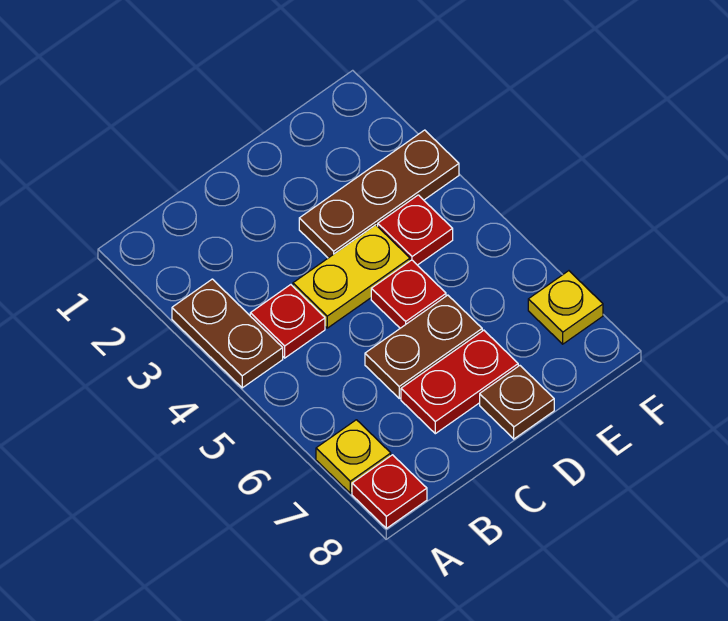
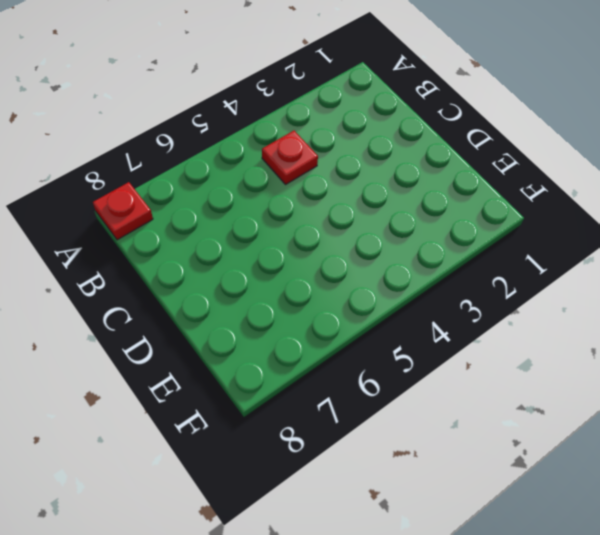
none -> brown 1x2 plate [172,279,283,388]
none -> yellow 1x1 plate [316,420,391,493]
none -> yellow 1x2 plate [293,225,410,328]

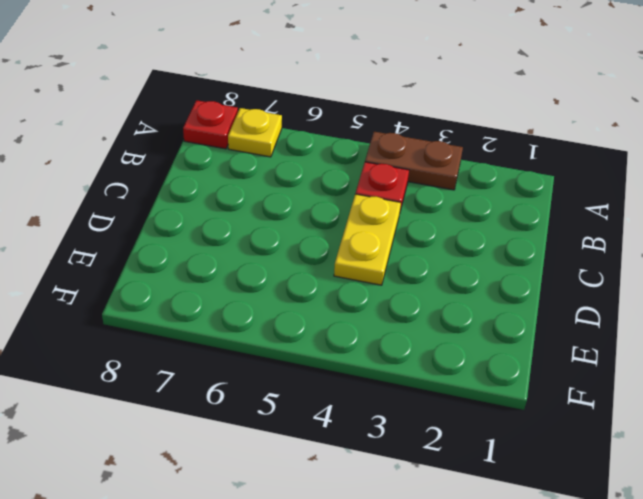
none -> brown 1x2 plate [365,295,482,398]
none -> red 1x2 plate [401,330,518,434]
none -> brown 1x3 plate [299,130,459,258]

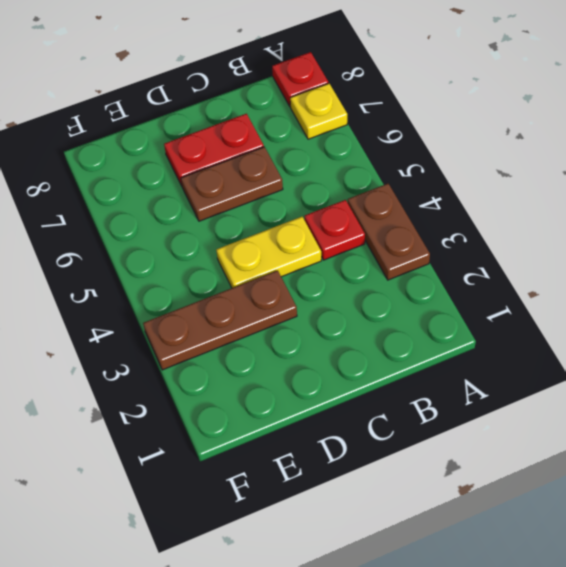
none -> red 1x1 plate [371,260,446,328]
none -> brown 1x1 plate [480,366,554,439]
none -> red 1x1 plate [378,195,453,265]

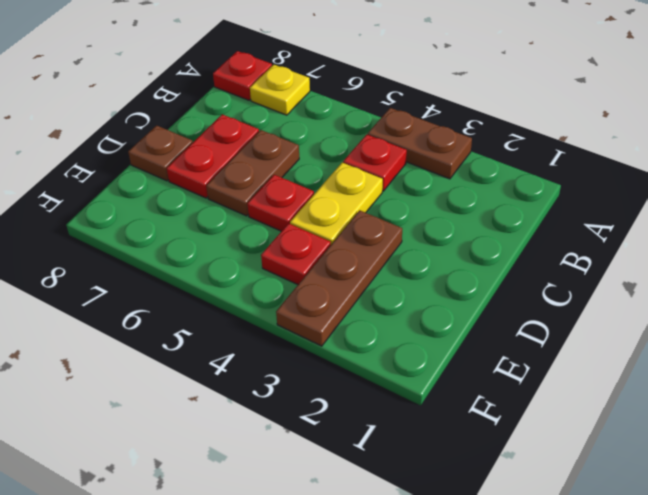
none -> yellow 1x1 plate [528,271,603,344]

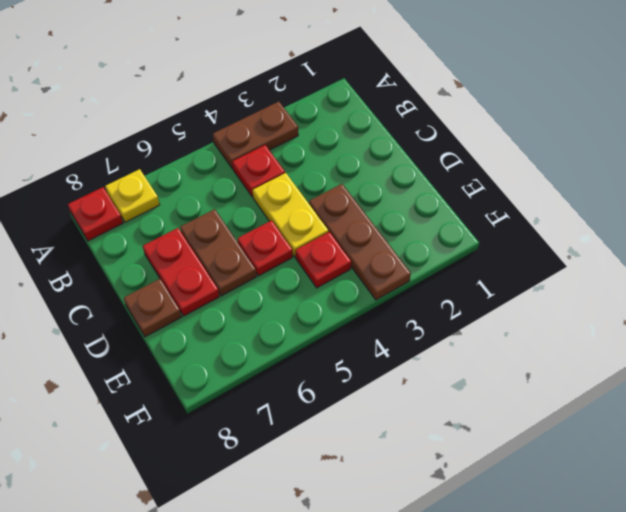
none -> yellow 1x1 plate [528,271,603,344]

